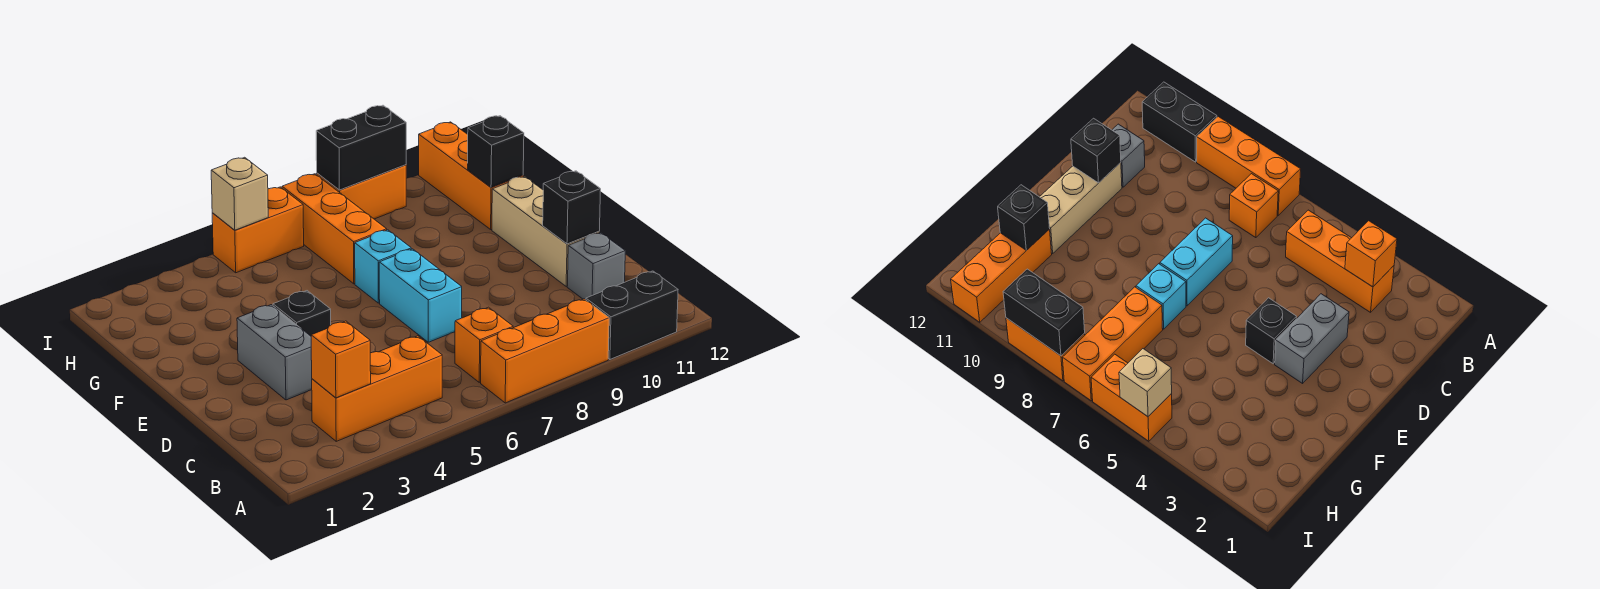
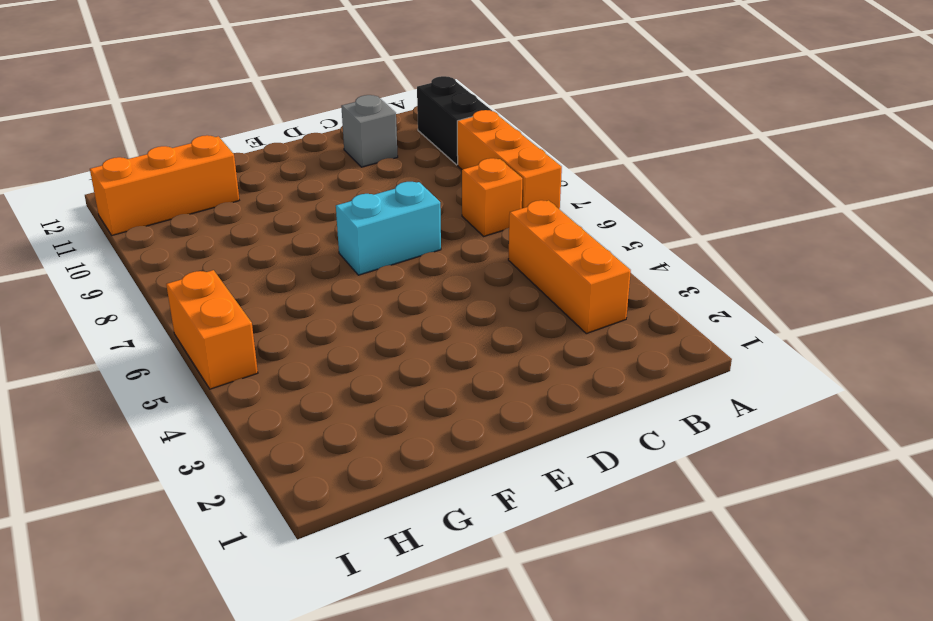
none -> grey 1x2 brick [237,305,312,400]
none -> tan 1x3 brick [492,176,599,286]
none -> black 1x1 brick [273,291,331,336]

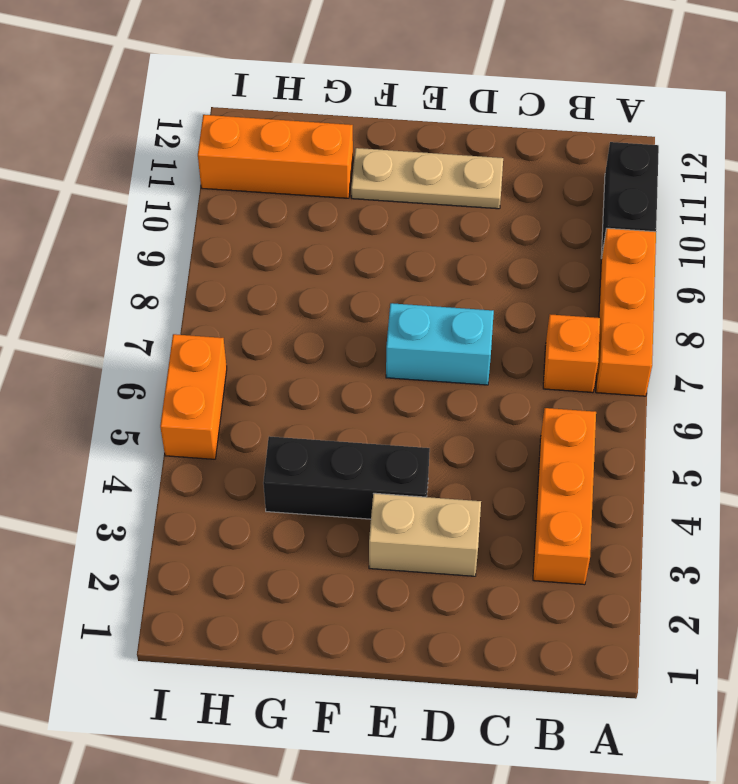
tan 1x2 brick [369,493,481,576] -> grey 1x2 brick [237,305,312,400]
tan 1x3 plate [351,148,503,209] -> tan 1x3 brick [492,176,599,286]
black 1x3 brick [263,436,430,519] -> black 1x1 brick [273,291,331,336]
none -> grey 1x1 brick [567,233,625,300]
none -> cyan 1x1 brick [355,230,411,303]
none -> orange 1x3 brick [282,174,387,284]

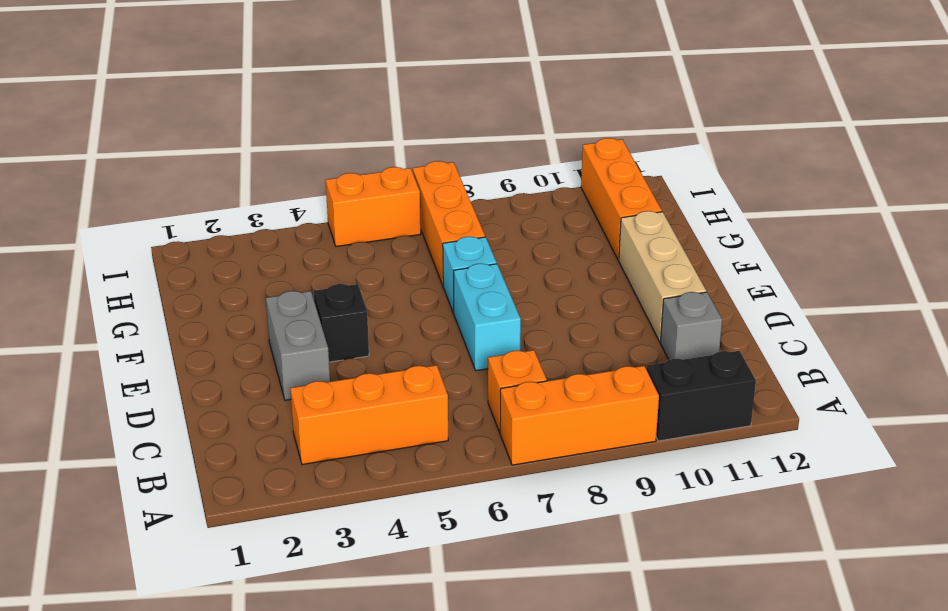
none -> orange 1x2 brick [317,165,406,219]
none -> orange 1x1 brick [311,321,371,398]
none -> black 1x1 brick [543,171,601,244]

